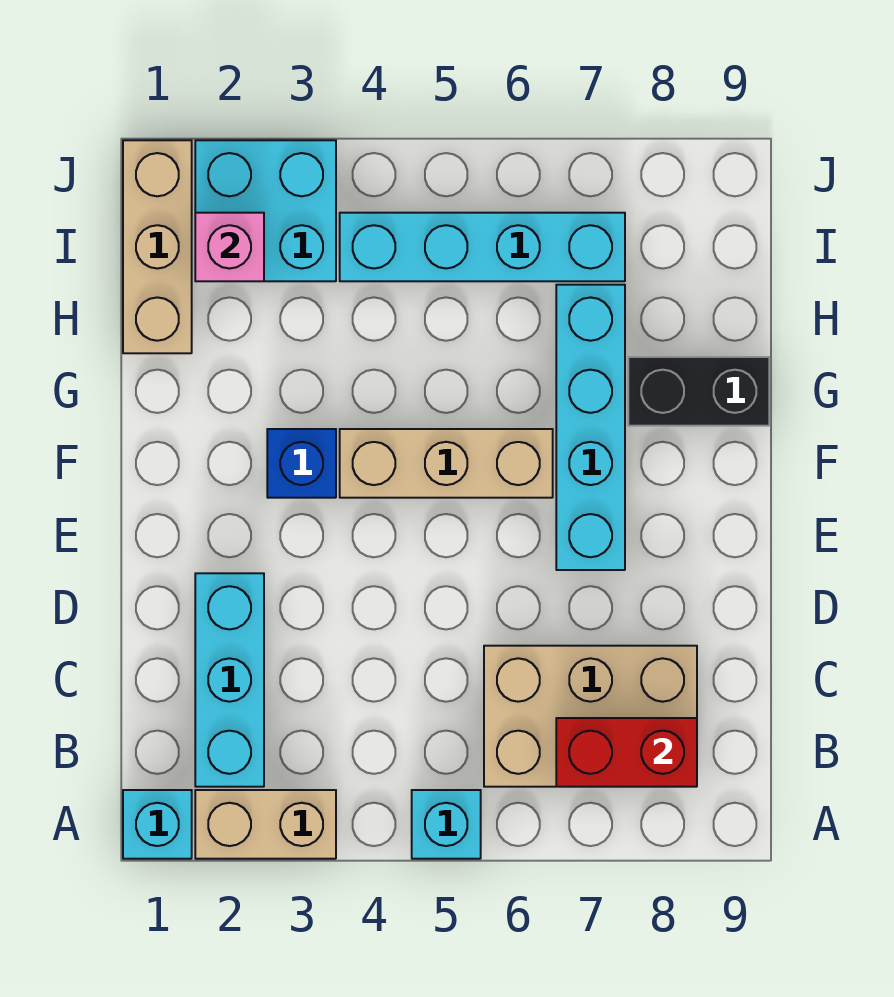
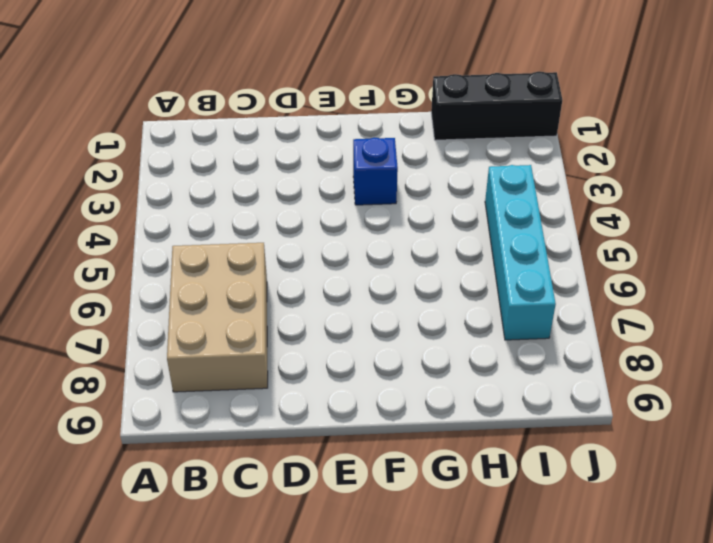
black 1x3 brick [431,72,562,140] -> tan 1x3 brick [123,140,192,353]
none -> cyan 1x1 brick [123,790,192,859]
none -> tan 1x2 brick [195,790,336,859]
none -> cyan 1x1 brick [412,790,481,859]

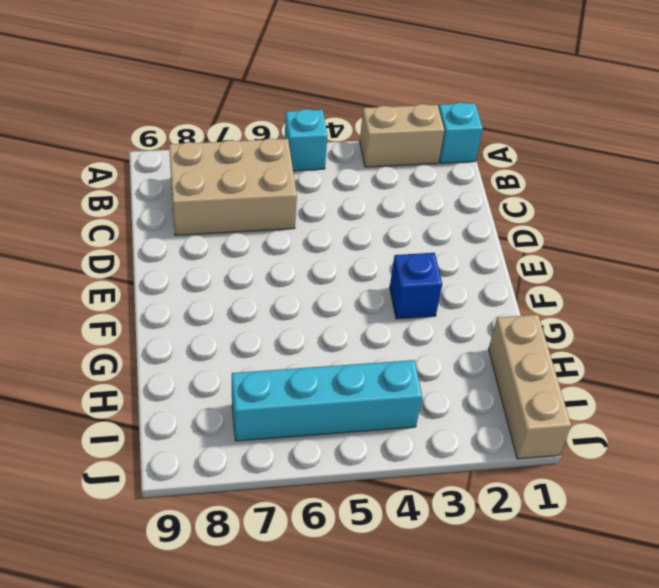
none -> cyan 1x3 brick [195,573,264,787]
none -> cyan 1x4 brick [556,285,625,570]
none -> tan 1x3 brick [340,429,553,498]

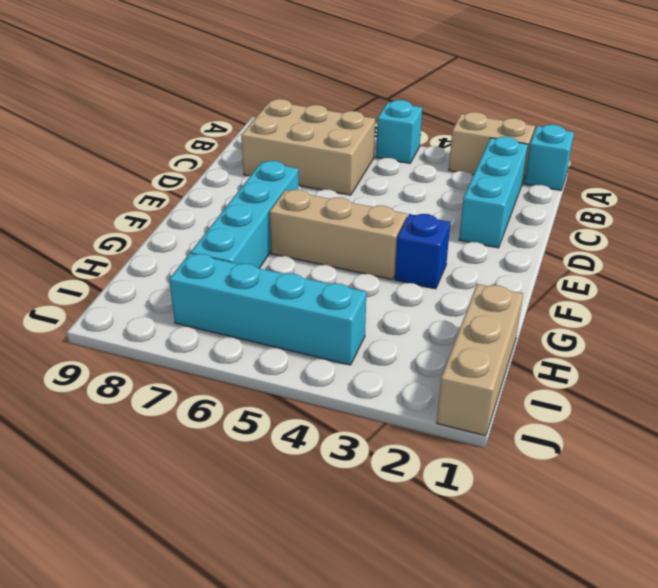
none -> black 1x2 brick [628,357,769,426]
none -> cyan 2x2 brick [195,140,336,281]
none -> red 1x2 brick [556,718,697,787]

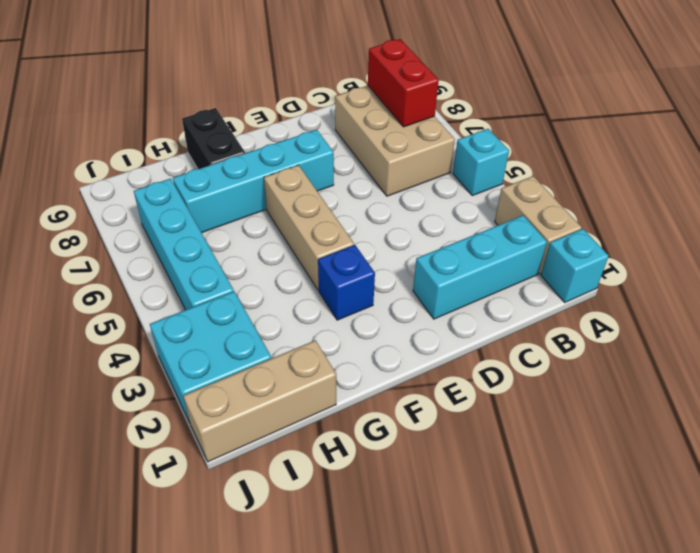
none -> pink 1x1 brick [195,213,264,281]

